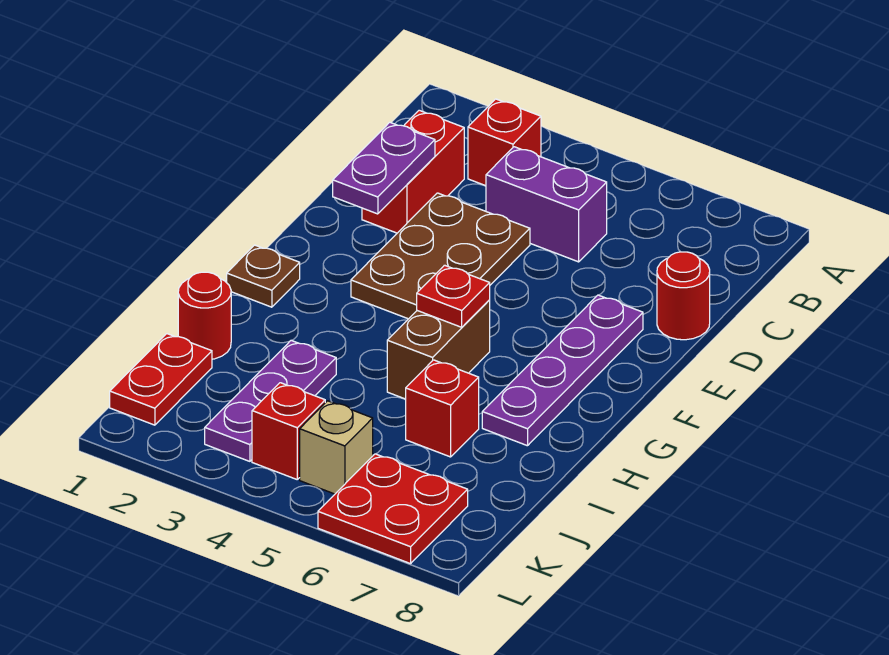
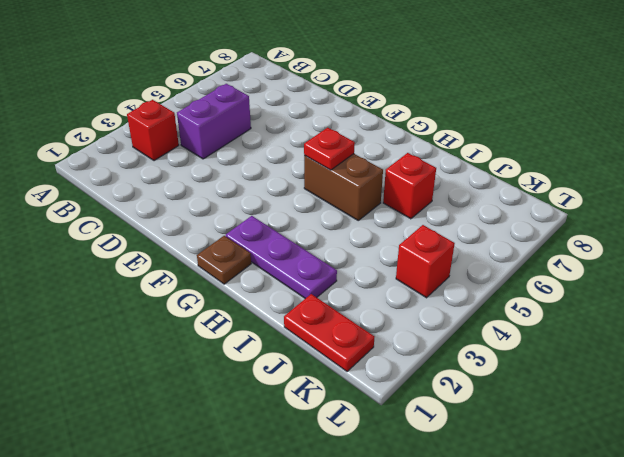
purple 1x3 plate [226,216,337,299] -> purple 1x3 plate moved to [205,340,336,461]
none -> red 1x2 brick [362,110,464,233]
none -> brown 2x3 plate [351,193,530,319]
none -> red 1x1 round brick [657,252,710,340]

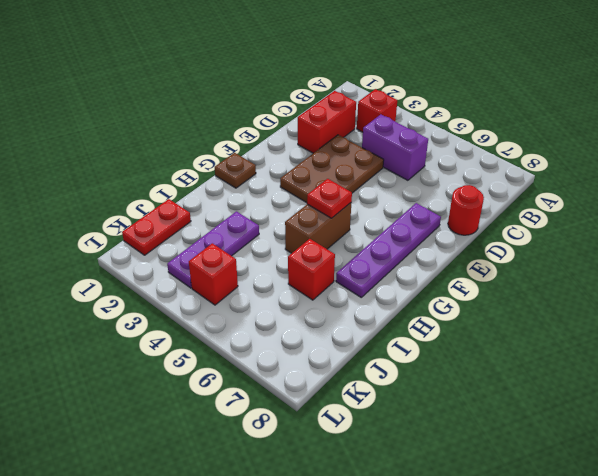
none -> red 1x1 round brick [178,272,231,359]
none -> tan 1x1 brick [300,401,373,494]
none -> red 2x2 plate [318,454,468,564]

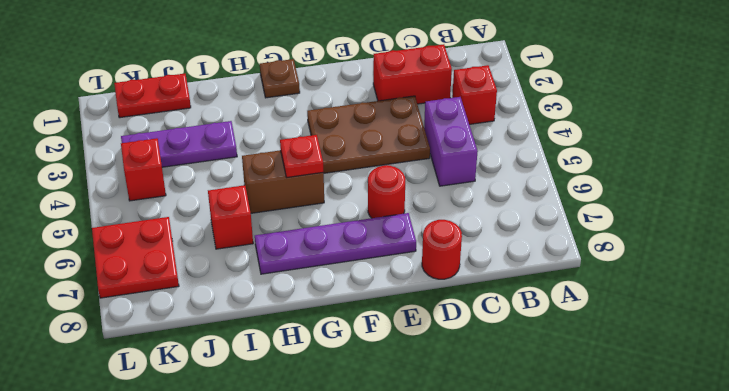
red 1x1 round brick [368,165,405,218] -> red 1x1 round brick moved to [178,272,231,359]
none -> tan 1x1 brick [300,401,373,494]
none -> purple 1x2 plate [333,122,435,214]

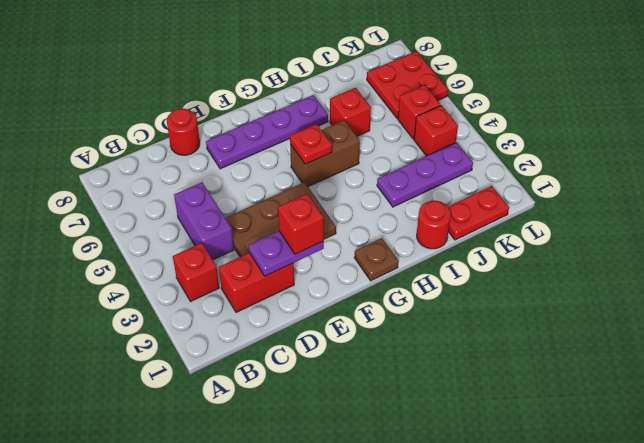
red 1x1 brick [278,194,324,254] -> none
red 1x1 brick [398,85,441,139] -> tan 1x1 brick [300,401,373,494]

